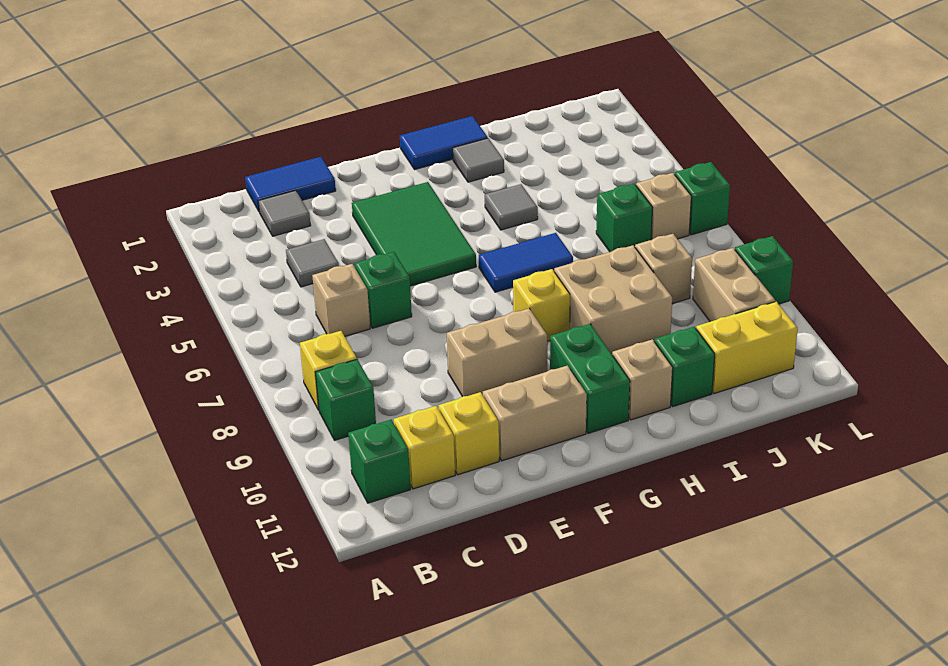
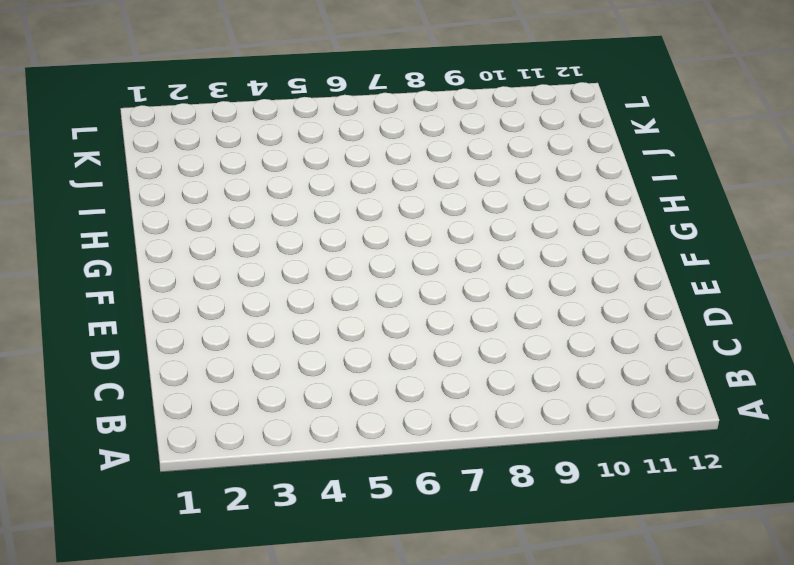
none -> yellow 1x1 brick [300,331,357,410]
none -> green 1x1 brick [316,359,376,440]
none -> green 1x1 brick [348,420,411,503]

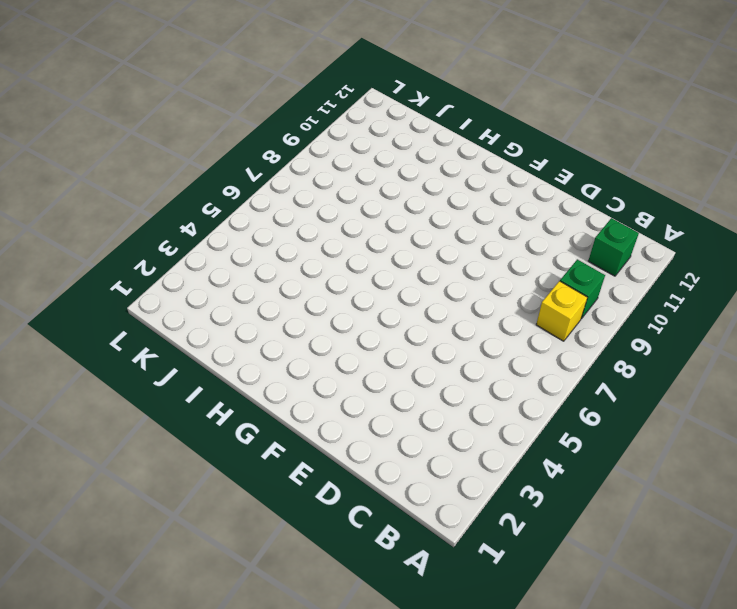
none -> blue 1x2 tile [245,157,336,211]
none -> grey 1x1 tile [258,190,311,236]
none -> grey 1x1 tile [286,239,339,287]

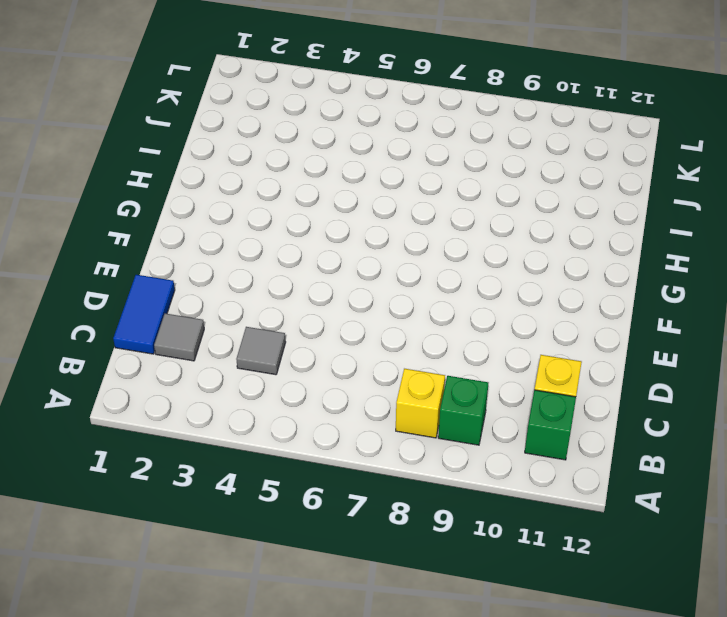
none -> tan 1x1 brick [312,264,370,336]
none -> green 1x1 brick [354,252,412,328]
none -> yellow 1x1 brick [438,392,499,475]

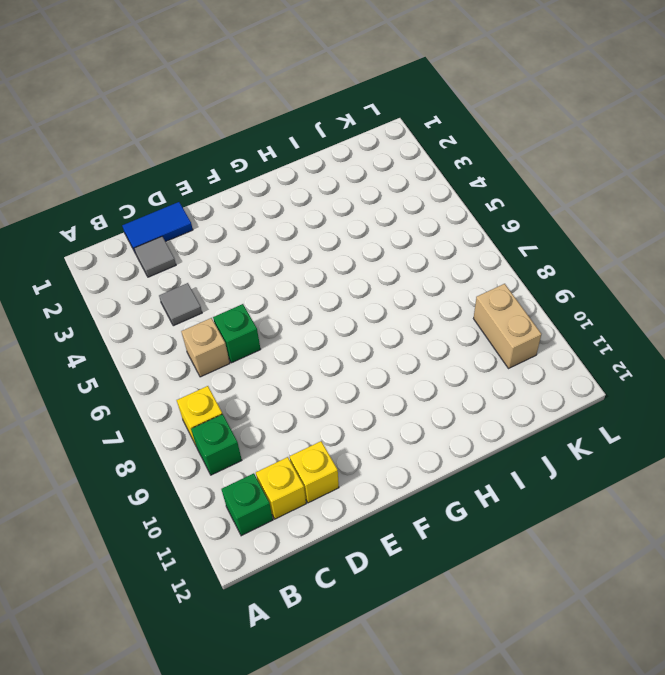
none -> green 2x3 tile [352,182,476,286]
none -> tan 1x2 brick [447,308,547,396]
none -> tan 1x2 brick [483,366,587,461]

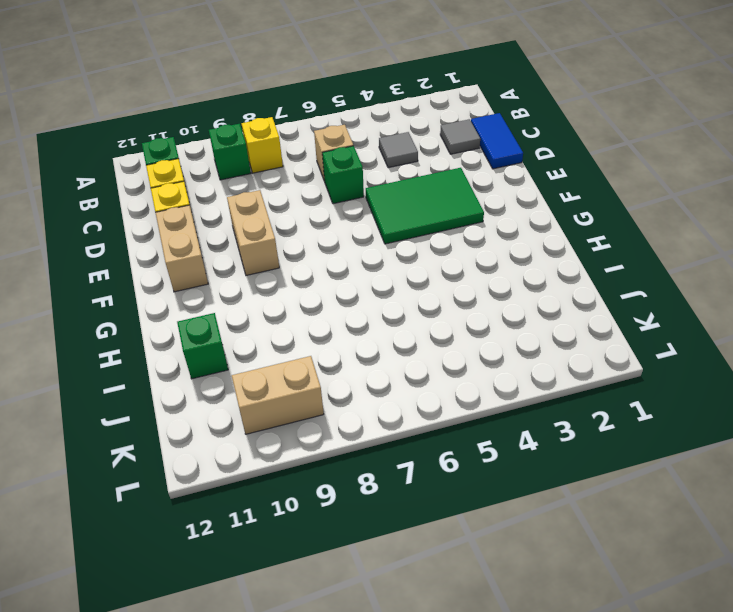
none -> blue 1x2 tile [400,116,488,170]
none -> blue 1x2 tile [479,233,573,292]
none -> yellow 1x1 brick [513,269,570,341]

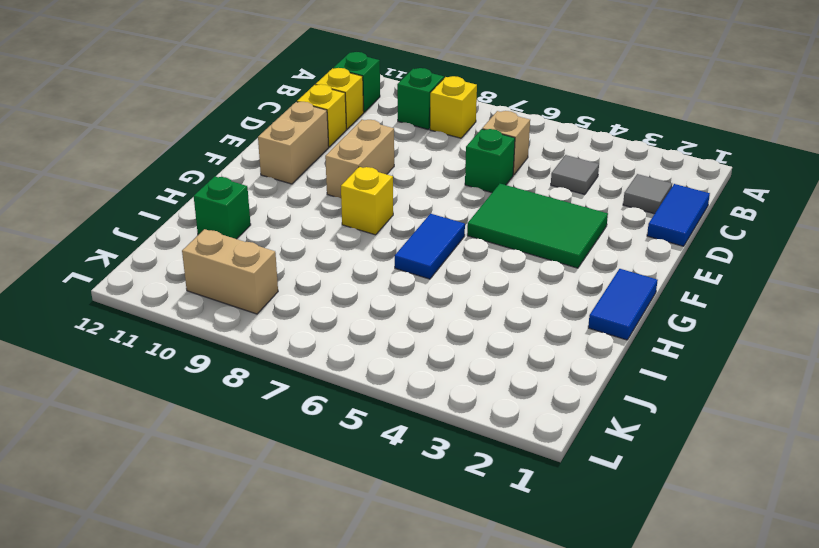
none -> green 1x2 brick [550,324,630,433]
none -> grey 1x1 tile [453,138,504,182]
none -> grey 1x1 tile [485,184,538,230]

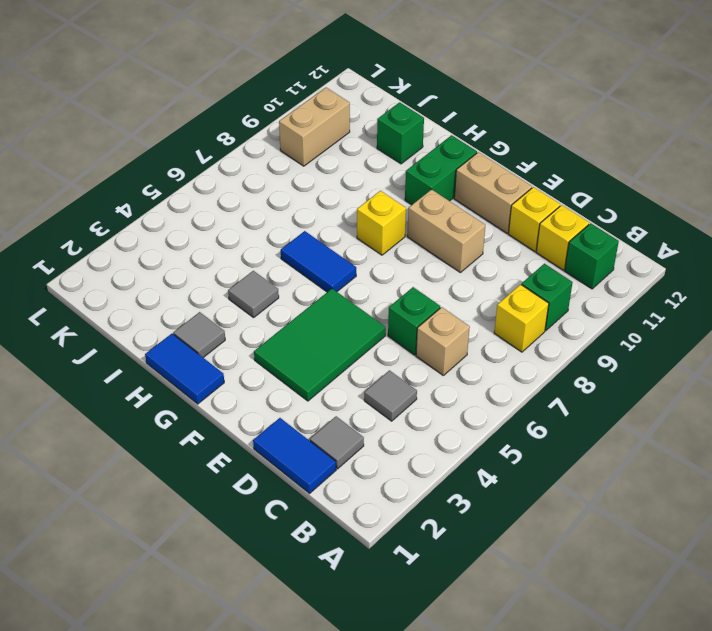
none -> tan 2x2 brick [554,245,672,354]
none -> tan 1x1 brick [612,339,673,420]
none -> green 1x1 brick [596,184,653,252]

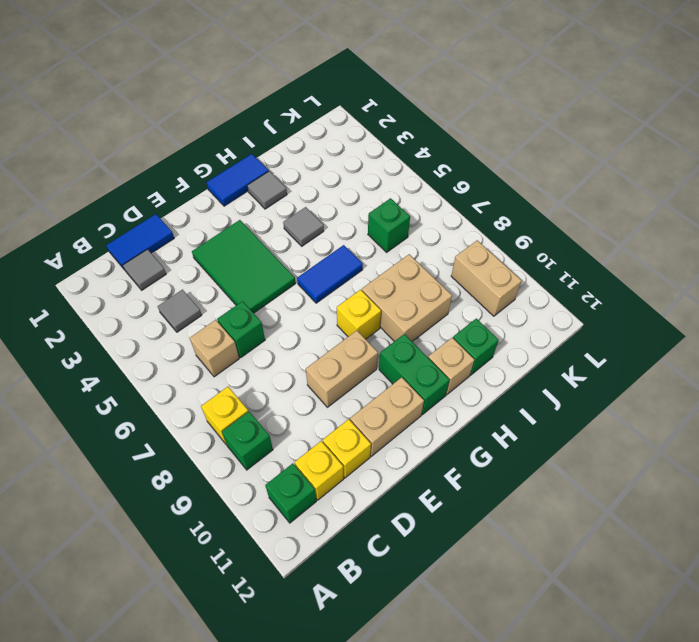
none -> tan 1x1 brick [635,234,692,304]
none -> yellow 1x2 brick [696,302,798,393]
none -> tan 1x1 brick [636,173,691,240]

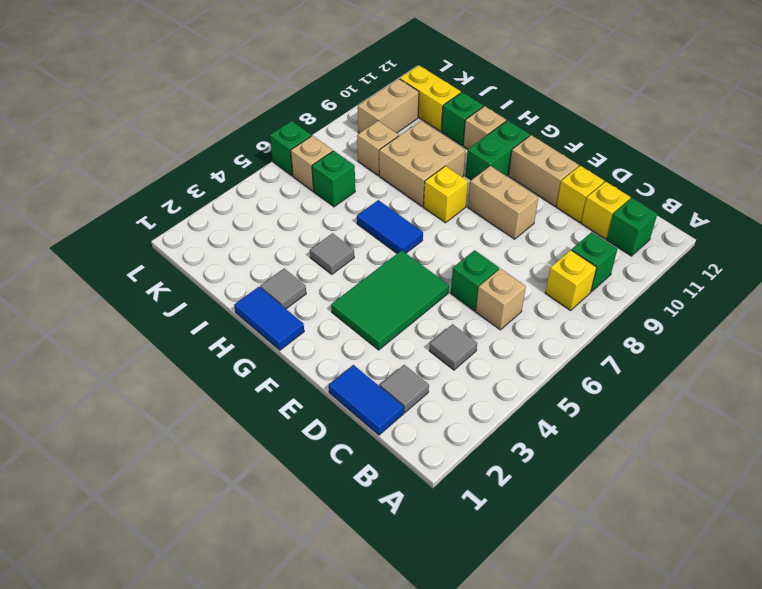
none -> green 1x1 brick [735,236,793,304]

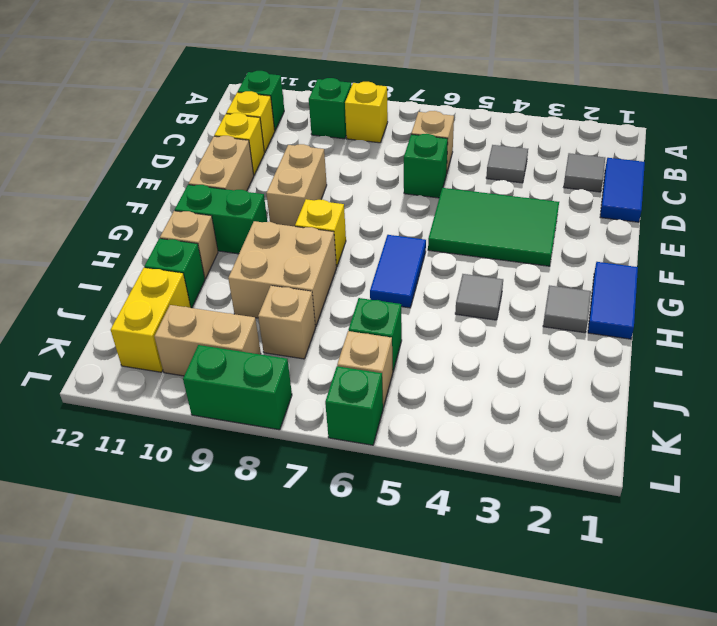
green 1x2 brick [183,345,292,430] -> green 1x1 brick [735,236,793,304]

